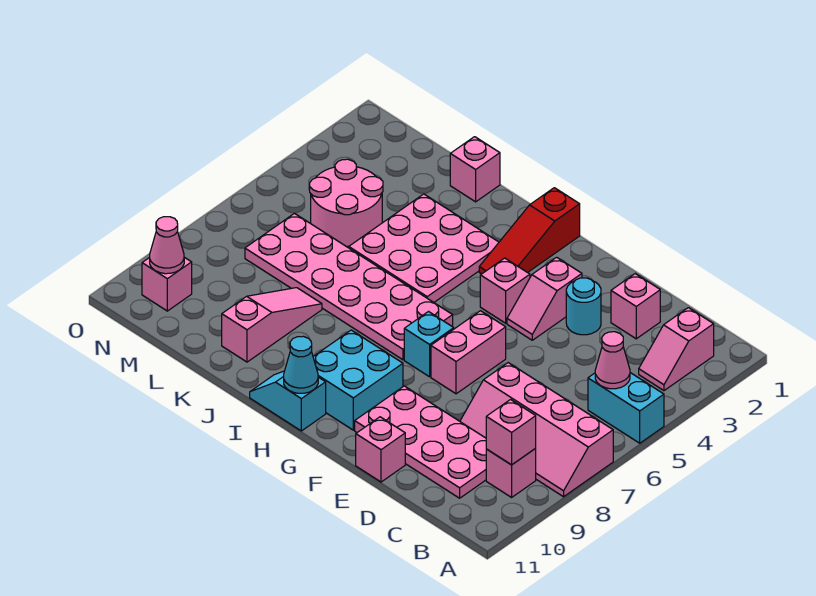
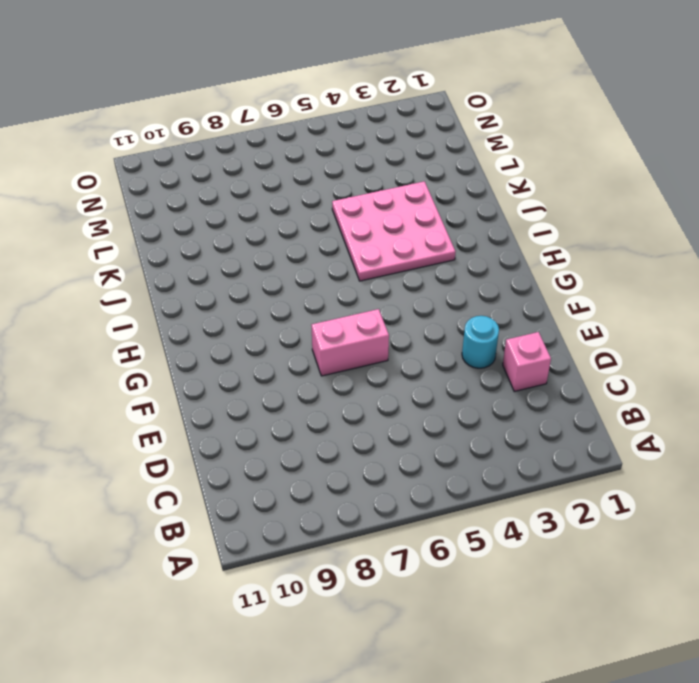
none -> cyan 1x2 brick [588,373,664,443]
none -> pink 2x4 slope [460,363,613,497]
none -> pink 1x2 slope [639,308,714,391]

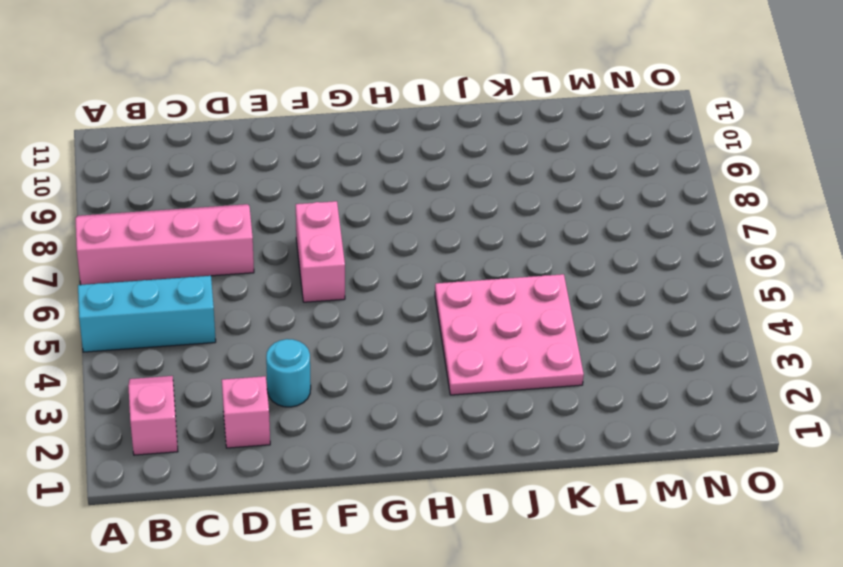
cyan 1x3 brick [78,276,216,352] -> cyan 1x2 brick [588,373,664,443]
none -> pink 1x1 brick [486,449,536,497]
none -> pink 2x4 plate [355,386,486,498]
none -> pink 1x1 brick [356,417,405,482]

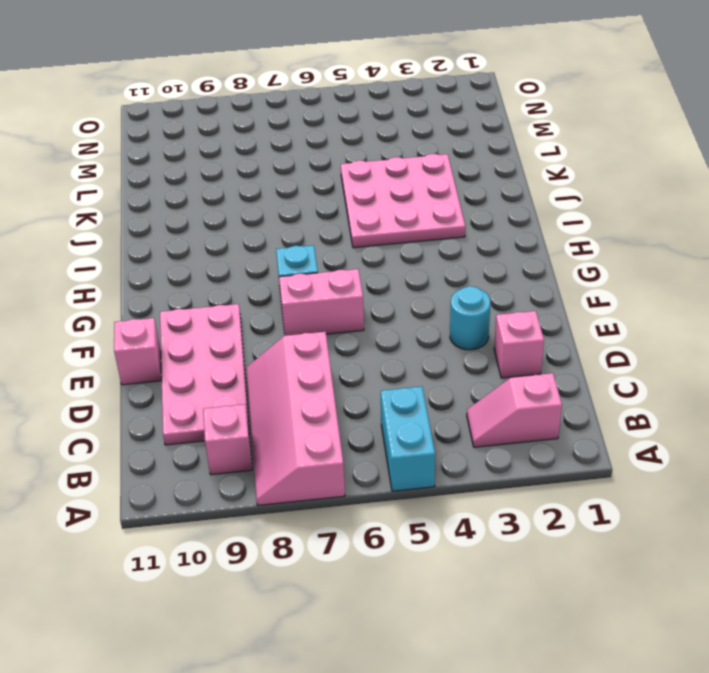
none -> pink 1x2 slope [507,257,582,340]
none -> pink 1x1 brick [480,258,530,323]
none -> cyan 2x2 brick [313,330,403,430]

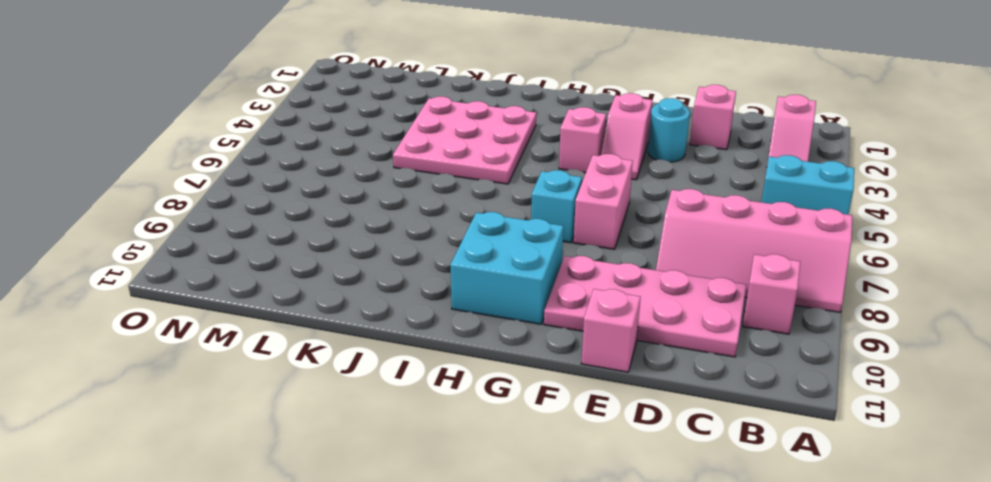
none -> red 1x3 slope [479,188,580,274]
none -> pink 2x6 plate [245,213,453,360]
none -> cyan 1x2 slope [250,371,326,431]

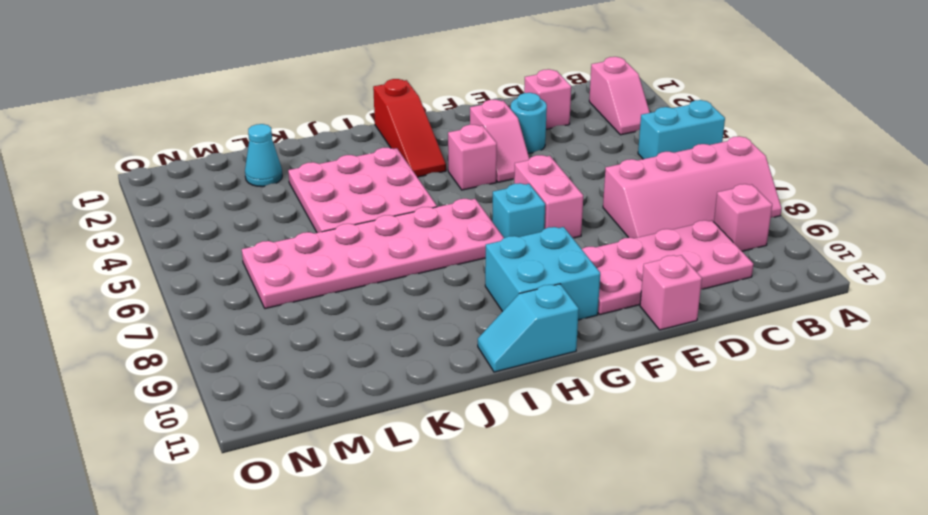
cyan 1x1 cone [245,124,282,187] -> cyan 1x1 cone moved to [284,336,318,393]
none -> pink 1x1 brick [450,137,500,202]
none -> pink 1x3 slope [222,288,322,362]
none -> pink 2x2 round brick [310,159,383,246]

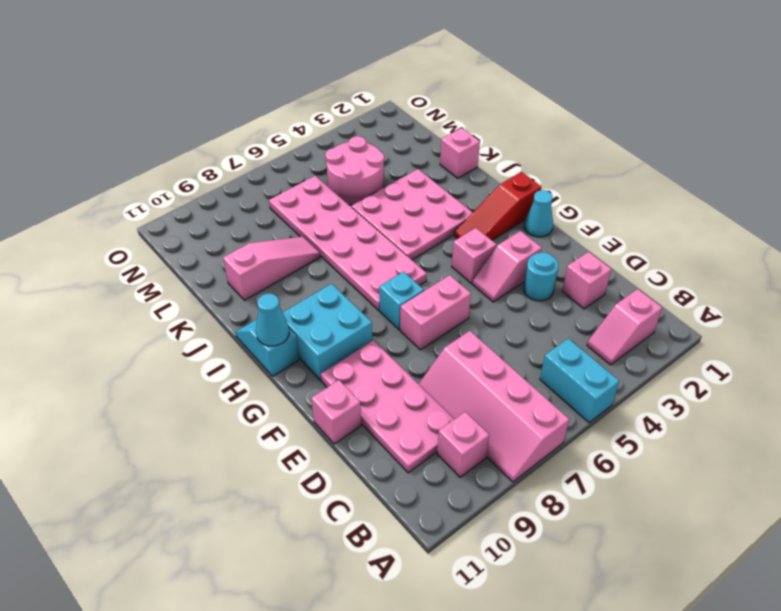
cyan 1x1 cone [524,190,553,237] -> none
none -> pink 1x1 brick [142,257,192,311]
none -> pink 1x1 cone [595,332,630,389]
none -> pink 1x1 brick [486,400,536,465]

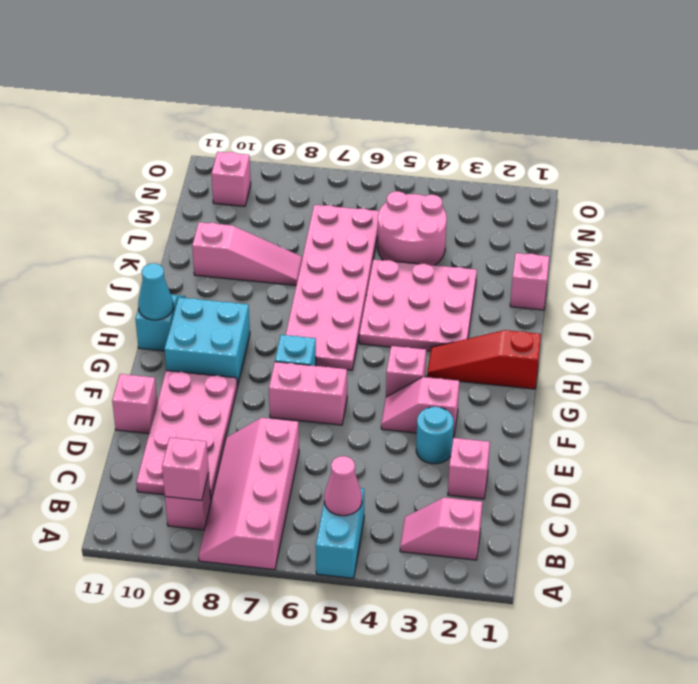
none -> pink 1x1 cone [150,217,184,274]

